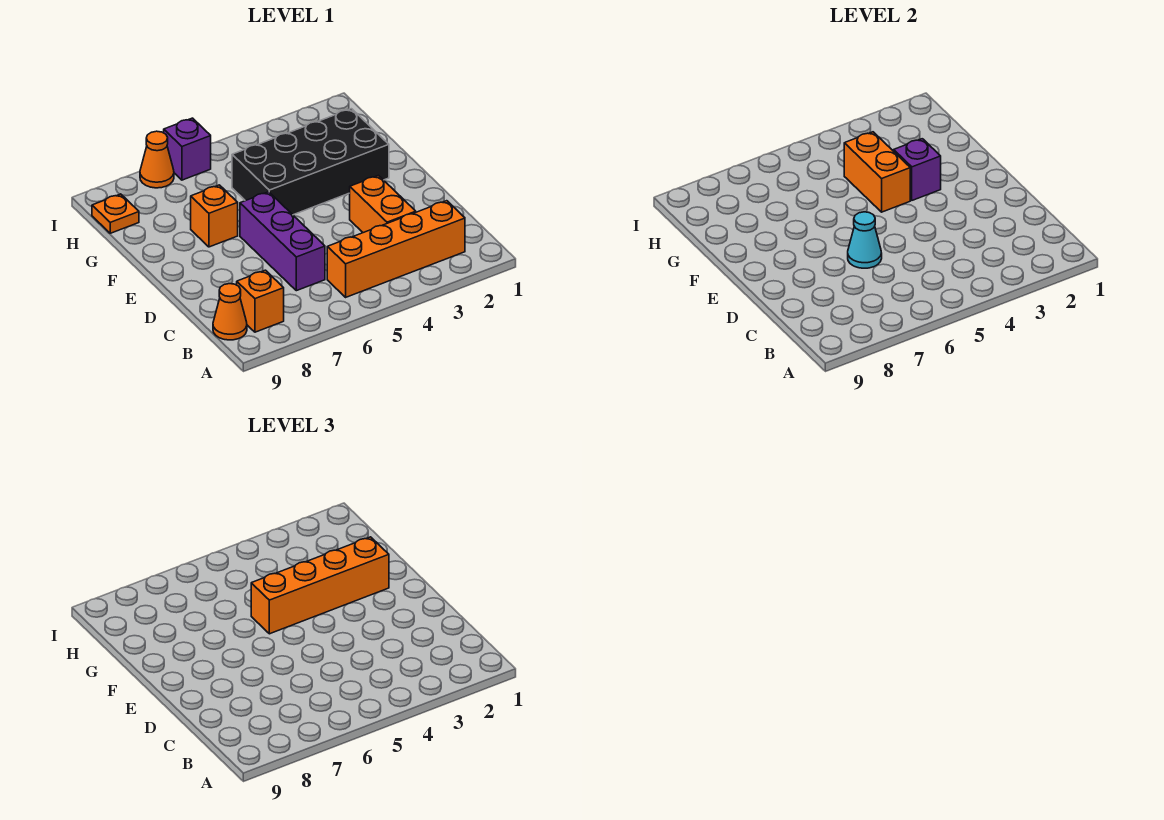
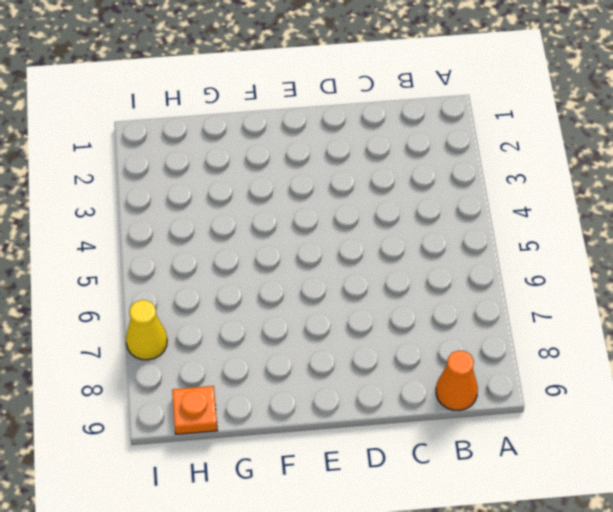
yellow 1x1 cone [126,300,167,360] -> orange 1x1 cone [140,131,174,188]
none -> orange 1x4 brick [327,201,465,297]
none -> orange 1x1 brick [237,270,284,332]
none -> orange 1x2 brick [350,175,416,233]

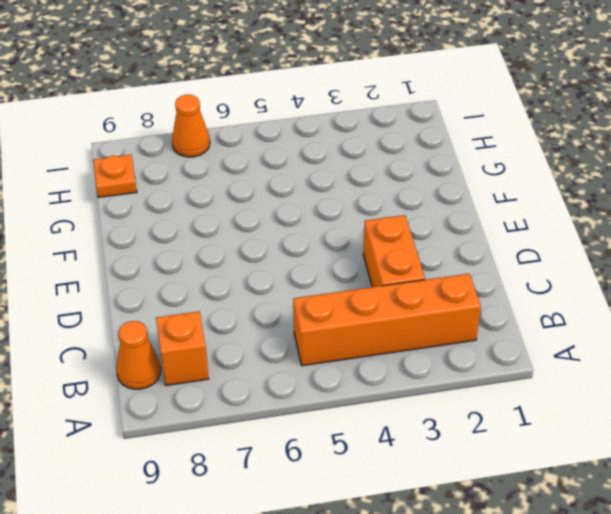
none -> purple 1x3 brick [240,192,325,291]
none -> black 2x4 brick [232,109,389,215]
none -> orange 1x1 brick [191,185,238,247]

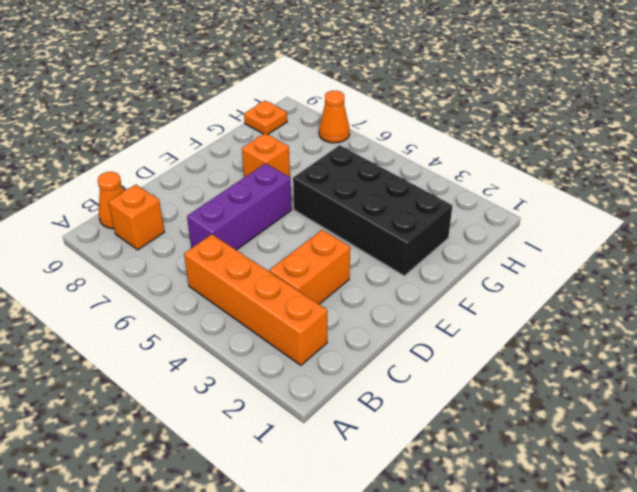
none -> purple 1x1 brick [164,118,211,180]
none -> cyan 1x1 cone [848,212,882,268]
none -> purple 1x1 brick [894,139,941,200]

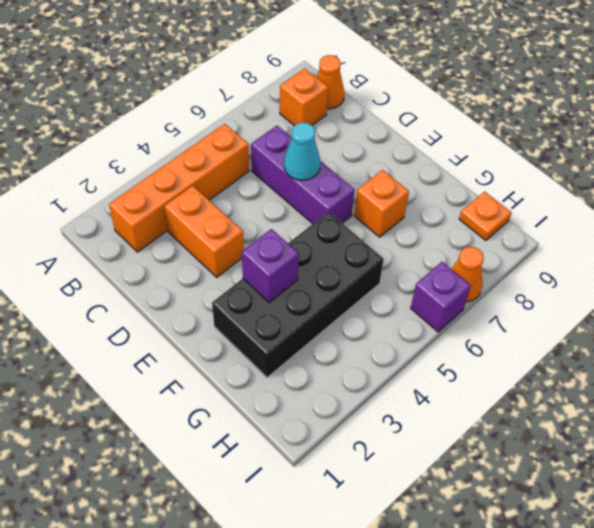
none -> orange 1x2 brick [844,132,910,212]
none -> orange 1x4 brick [251,537,389,634]

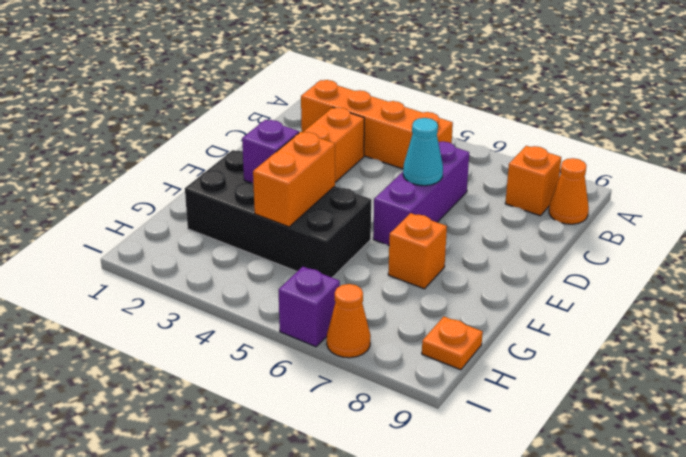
none -> orange 1x4 brick [251,537,389,634]

